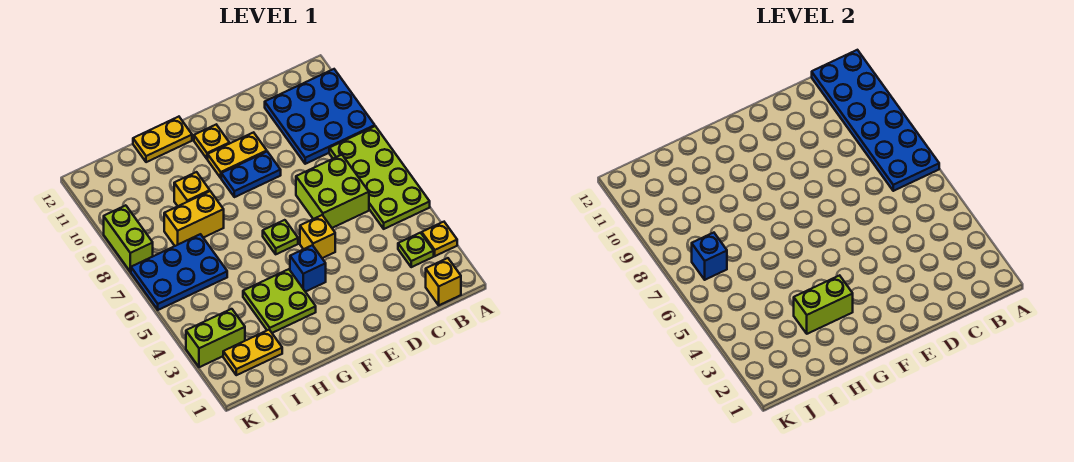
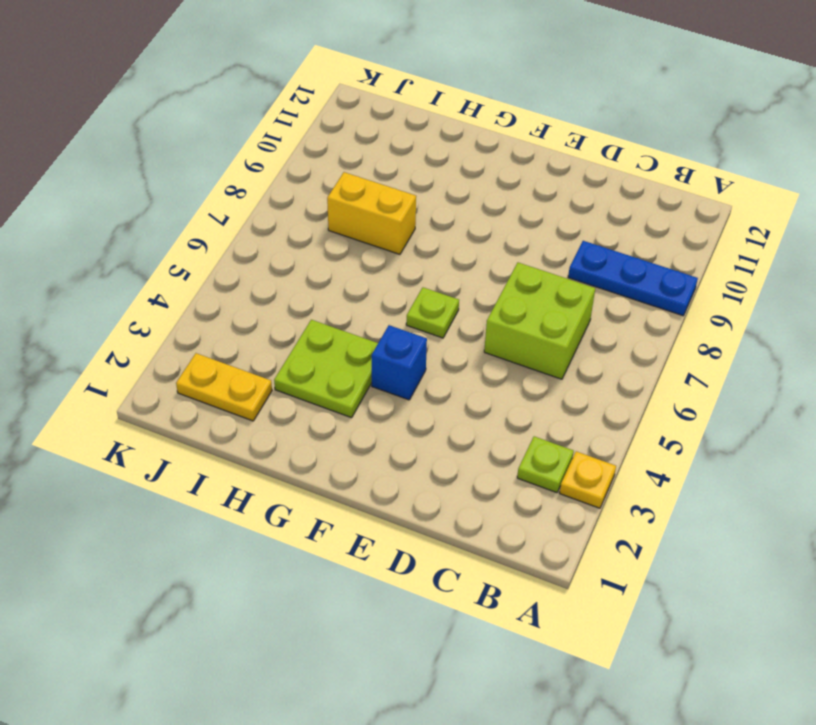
blue 1x3 plate [568,241,698,316] -> blue 3x3 plate [265,69,375,164]
none -> lime 2x4 plate [329,126,430,229]
none -> yellow 1x1 brick [426,258,461,305]
none -> yellow 1x1 brick [300,215,335,258]

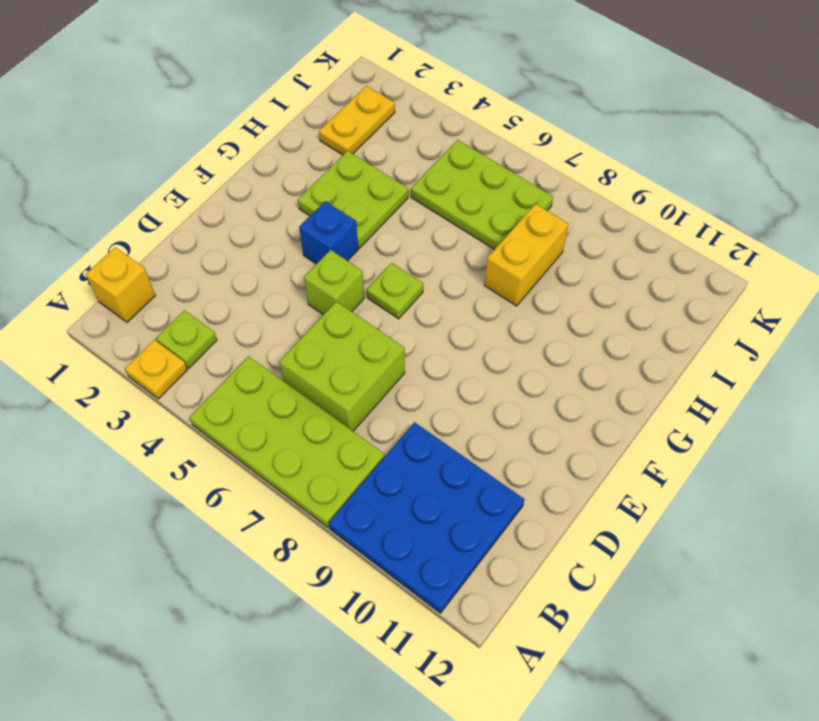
lime 1x1 brick [304,250,364,315] -> yellow 1x1 brick [300,215,335,258]
lime 2x3 plate [411,140,553,250] -> blue 2x3 plate [131,234,227,310]
none -> blue 1x2 plate [221,152,281,197]
none -> yellow 1x2 plate [208,132,267,178]
none -> yellow 1x1 plate [194,125,229,159]

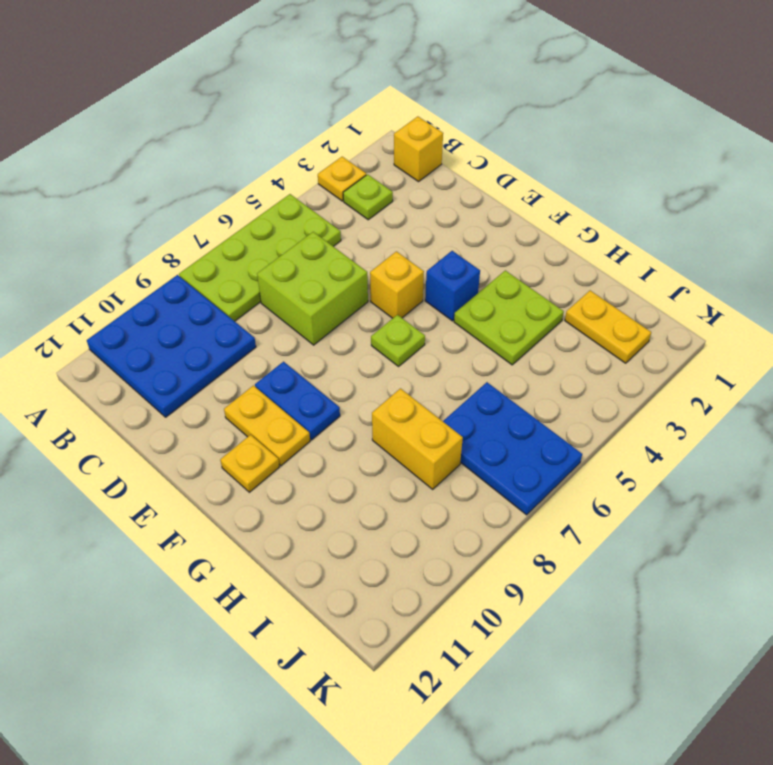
none -> yellow 1x2 plate [133,117,192,162]
none -> yellow 1x1 brick [174,172,210,206]
none -> lime 1x2 brick [186,309,245,367]

